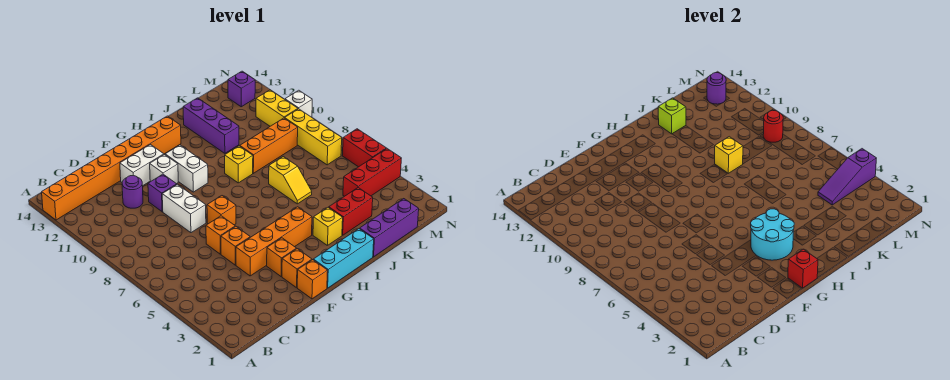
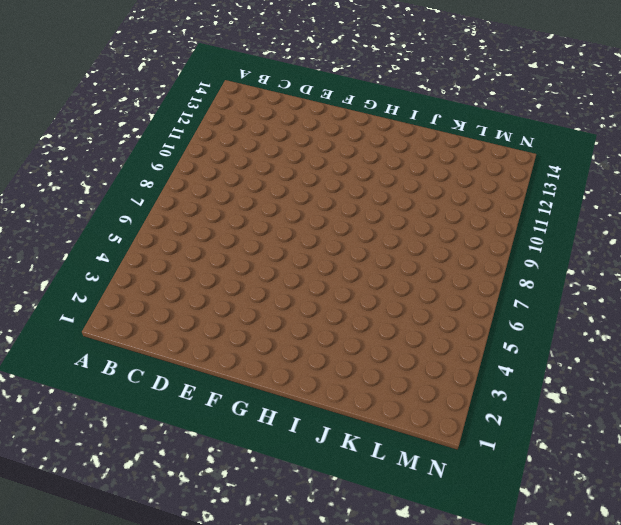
none -> orange 1x8 brick [42,116,181,220]
none -> purple 1x1 round brick [122,176,143,208]
none -> orange 1x4 brick [236,207,312,276]
none -> orange 1x1 brick [221,227,250,265]

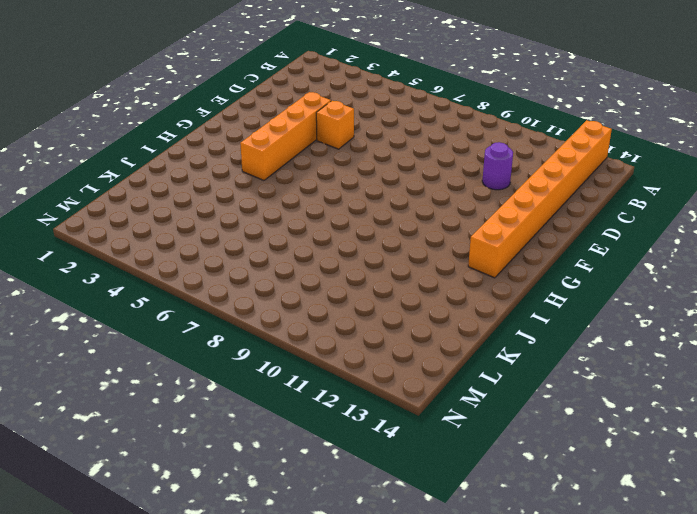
none -> orange 1x1 brick [206,216,235,254]
none -> white 1x2 brick [162,184,206,233]
none -> purple 1x1 brick [148,174,177,212]
none -> white 1x2 brick [120,145,164,186]

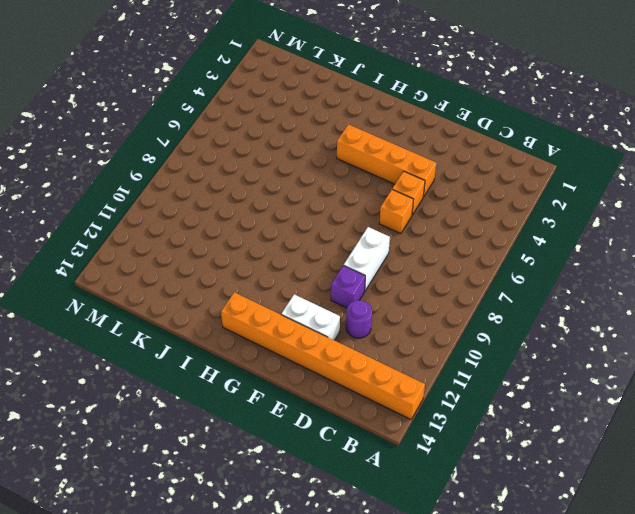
none -> orange 1x1 brick [297,260,328,299]
none -> orange 1x1 brick [282,249,312,288]
none -> orange 1x1 brick [267,238,296,276]
none -> orange 1x1 brick [207,196,236,225]

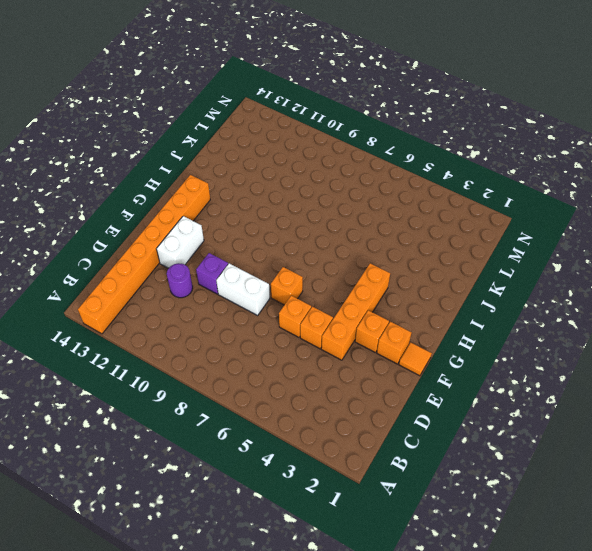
orange 1x1 tile [399,343,432,376] -> orange 1x1 brick [297,260,328,299]
none -> white 1x1 brick [150,155,178,184]
none -> cyan 1x3 brick [313,229,374,288]
none -> white 1x2 brick [165,145,208,192]
none -> yellow 1x1 brick [313,207,343,245]

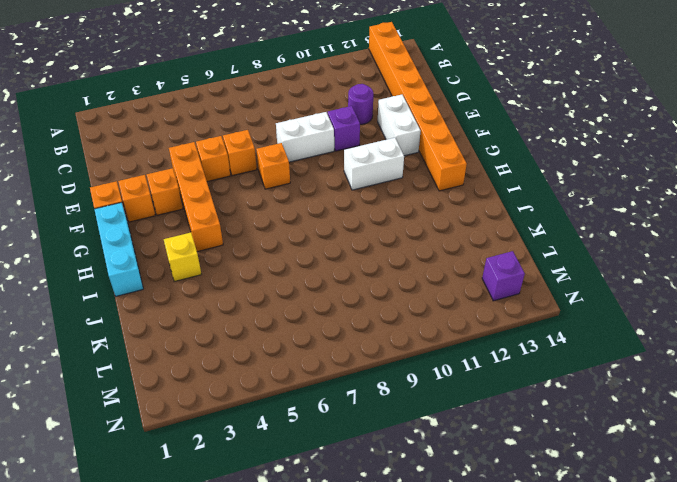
none -> white 1x1 brick [150,155,178,184]
none -> yellow 1x1 brick [225,146,253,183]
none -> purple 1x3 brick [360,199,419,257]
none -> red 1x2 brick [329,188,373,235]

